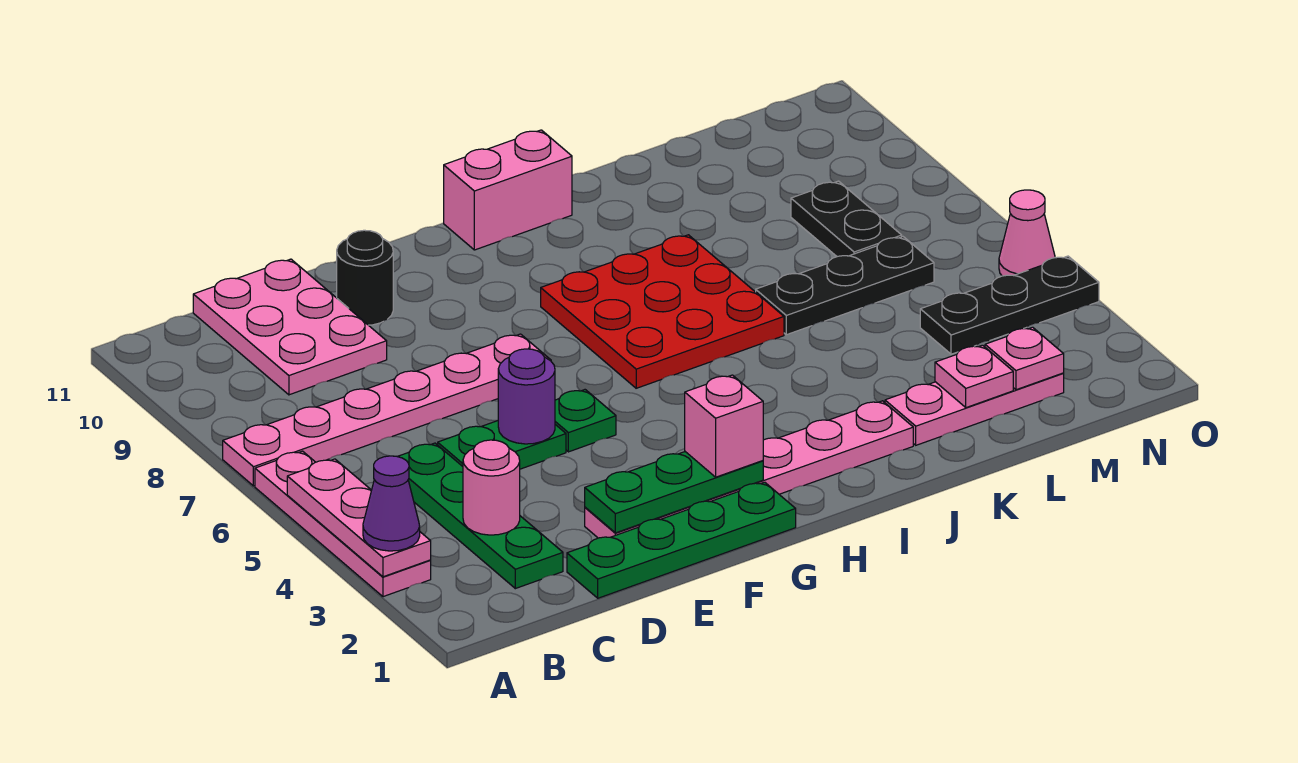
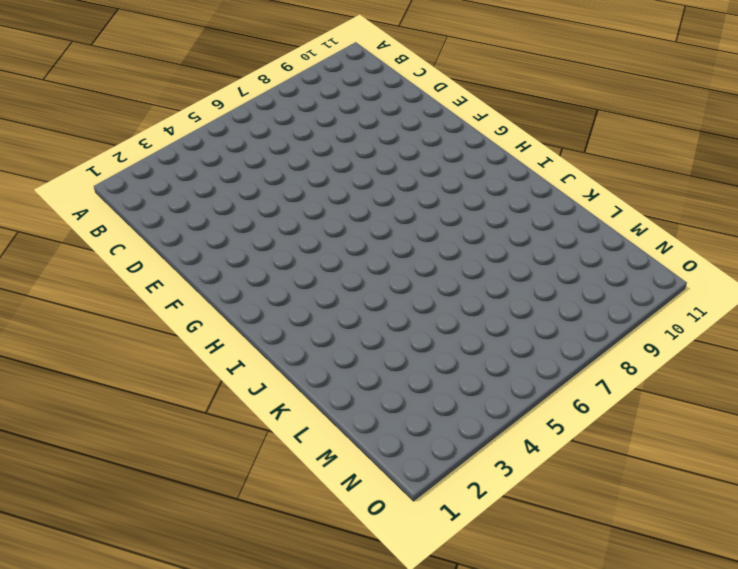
none -> pink 1x4 plate [255,451,431,597]
none -> pink 1x6 plate [223,334,551,486]
none -> green 1x4 plate [398,443,563,589]

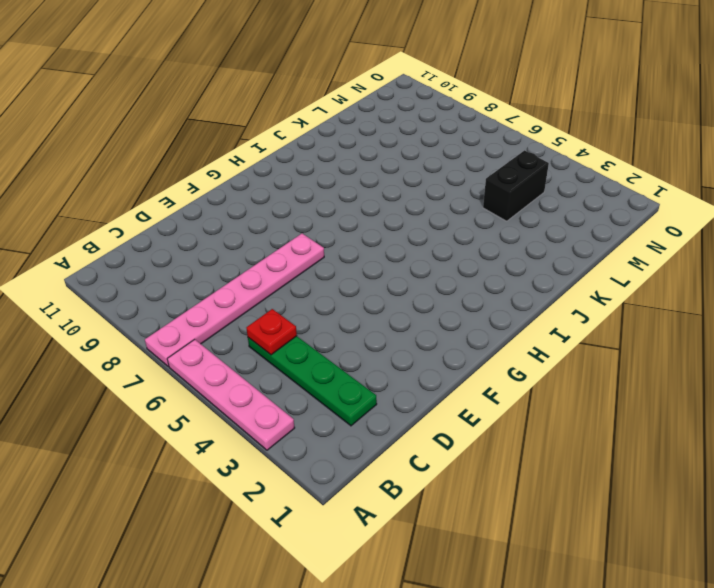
red 1x1 plate [247,309,297,355] -> none
black 1x2 brick [483,150,549,221] -> black 1x3 plate [920,256,1099,354]
none -> pink 2x3 plate [193,259,387,395]
none -> green 1x4 plate [567,482,796,598]
none -> green 1x2 plate [438,421,566,469]

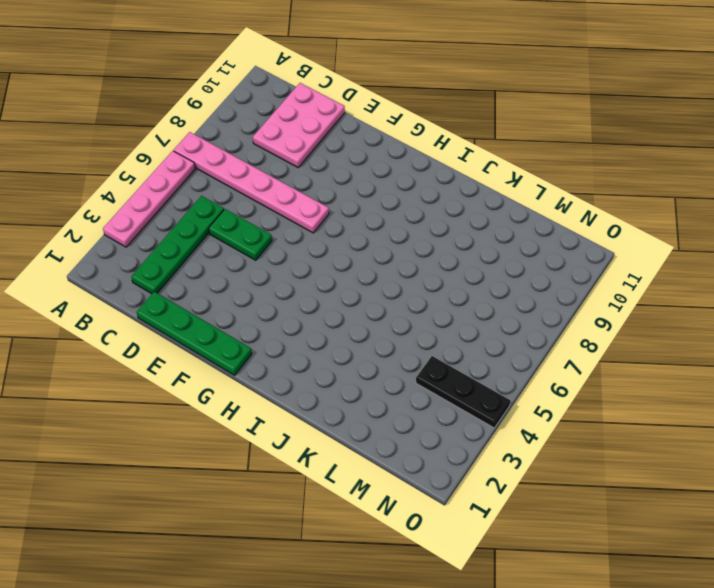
none -> pink 1x6 plate [585,401,913,538]
none -> black 1x1 round brick [337,230,393,325]
none -> green 1x1 plate [555,390,616,452]

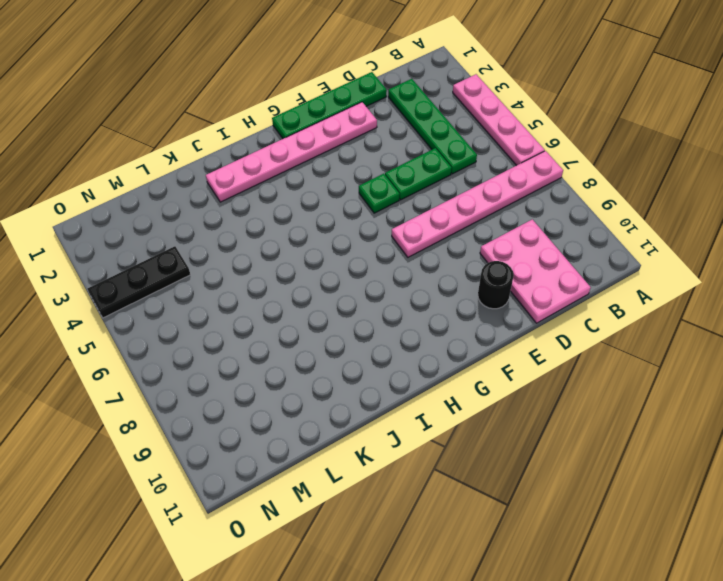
none -> red 3x3 plate [541,235,784,388]
none -> pink 1x2 brick [444,130,572,250]
none -> pink 1x3 plate [885,373,1064,445]

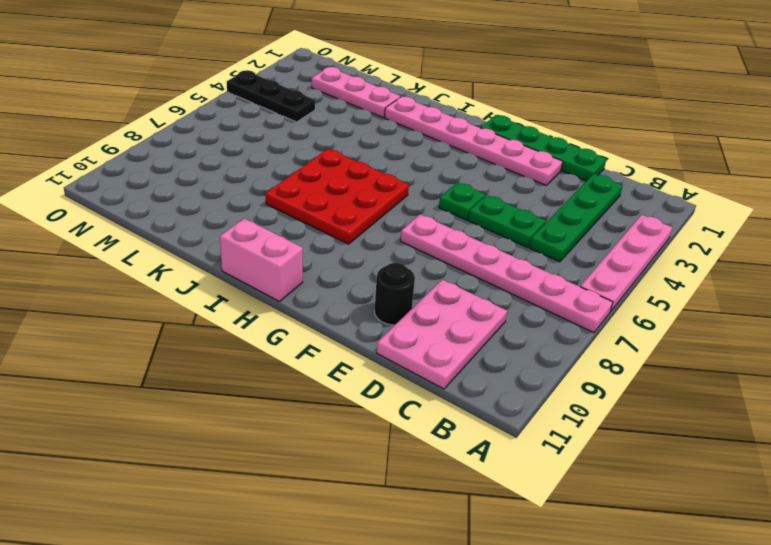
none -> black 1x3 plate [756,237,934,335]
none -> black 1x2 plate [791,181,902,257]
none -> pink 1x1 cone [999,190,1055,276]

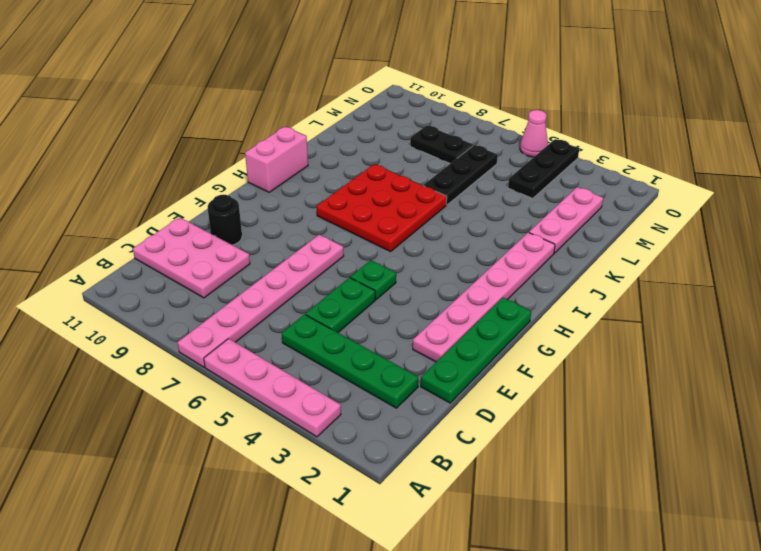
none -> pink 1x3 plate [287,459,431,577]
none -> pink 1x1 round brick [463,440,520,535]
none -> green 1x3 plate [585,452,763,533]

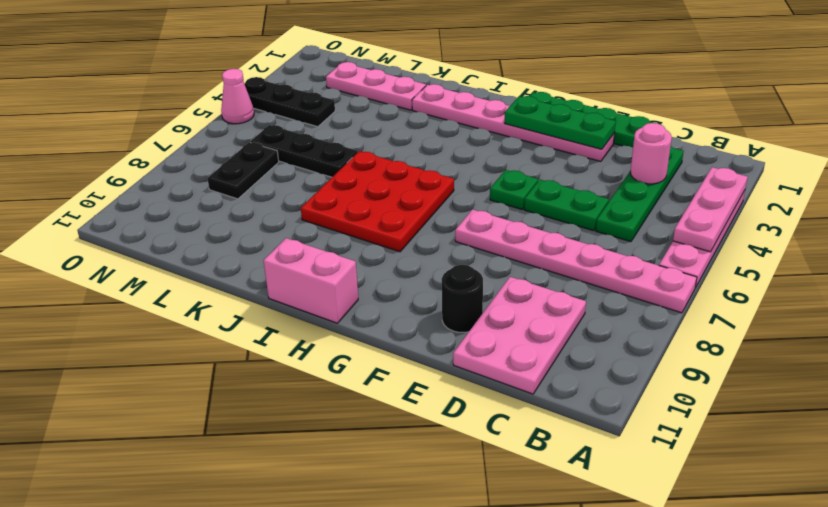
none -> purple 1x1 round brick [498,349,555,444]
none -> pink 1x1 plate [935,345,1013,408]
none -> pink 1x1 plate [985,327,1064,390]

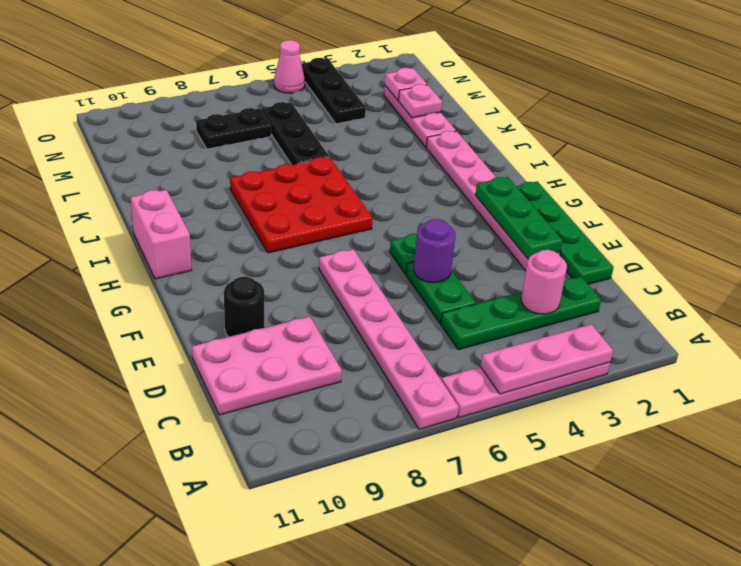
none -> purple 1x1 cone [363,456,420,551]
none -> pink 1x1 brick [685,375,763,477]

